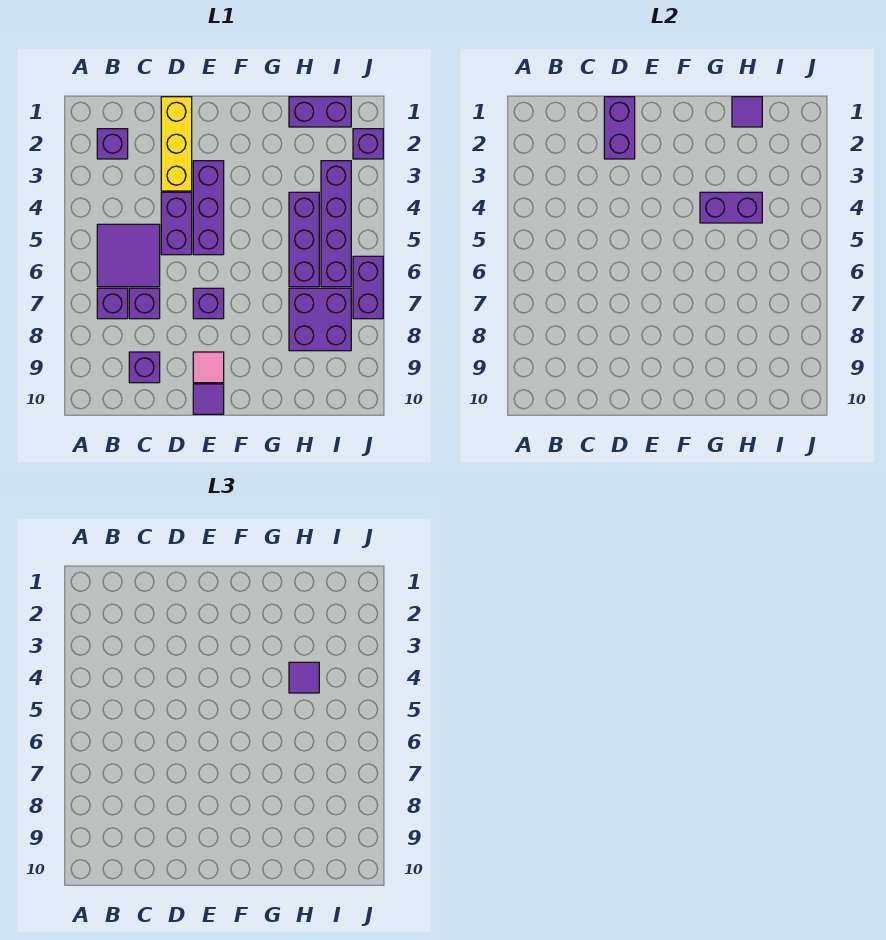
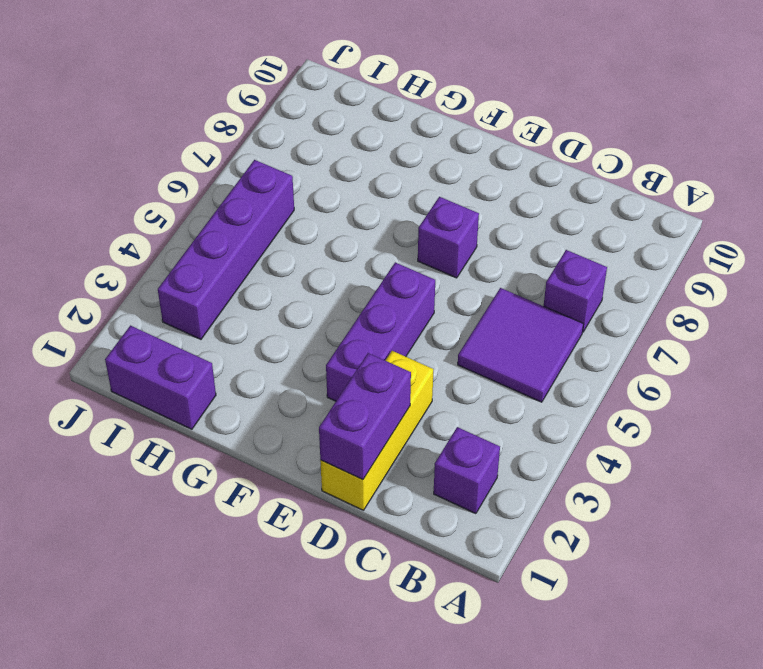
none -> purple 1x1 brick [129,288,160,319]
none -> purple 1x1 brick [129,352,160,383]
none -> purple 1x2 brick [161,192,192,255]

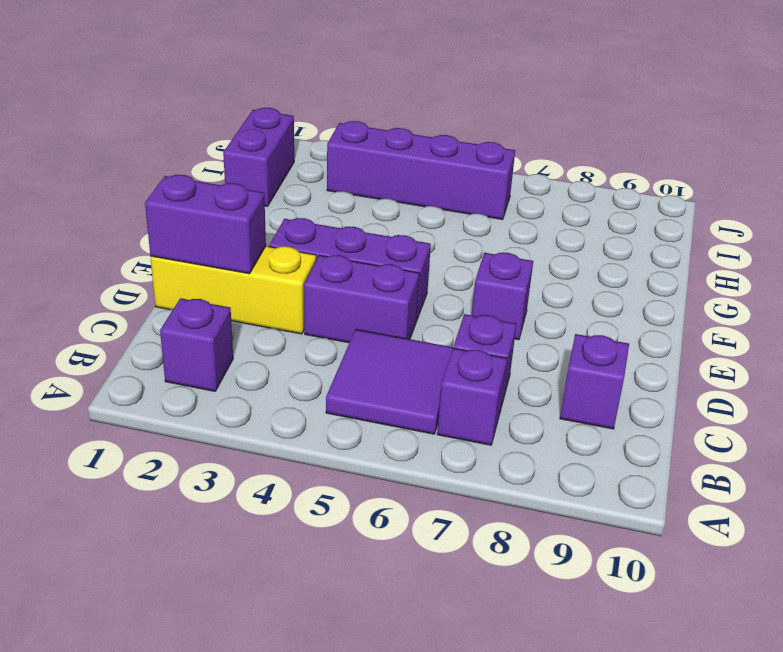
none -> pink 1x1 tile [193,352,224,383]
none -> purple 1x1 tile [193,384,224,414]
none -> purple 1x3 brick [289,192,319,287]

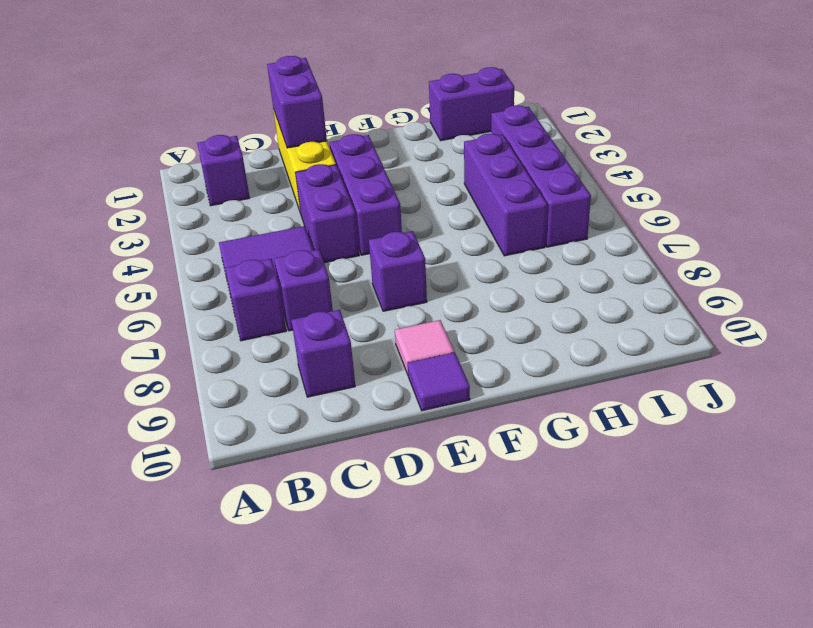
none -> purple 2x2 brick [289,288,351,351]
none -> purple 1x1 brick [353,129,383,159]
none -> purple 1x2 brick [353,256,383,319]

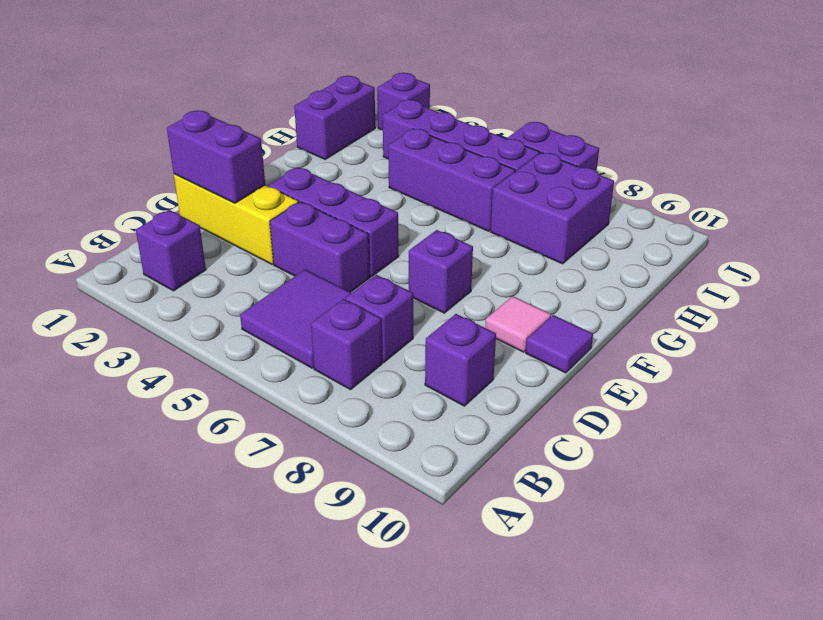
none -> purple 1x2 brick [700,192,762,223]
none -> purple 1x1 tile [732,97,762,127]
none -> purple 1x1 tile [289,662,319,693]

